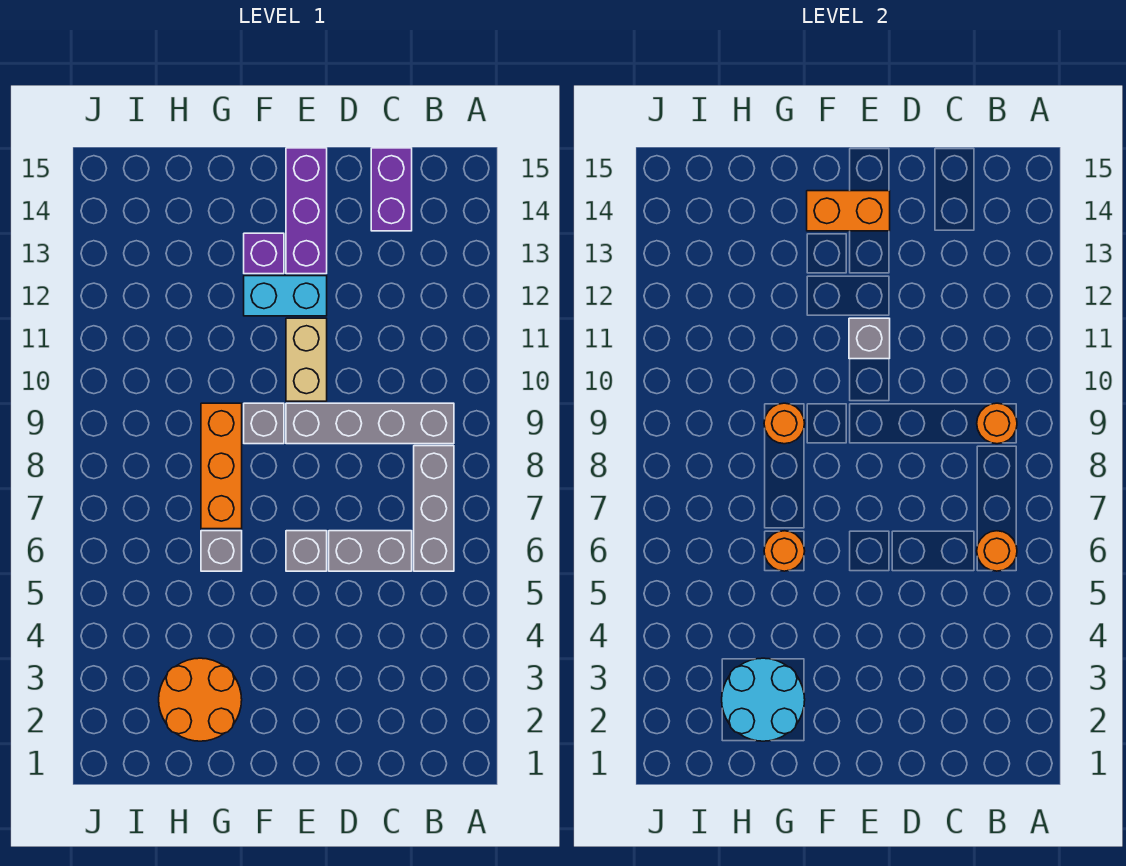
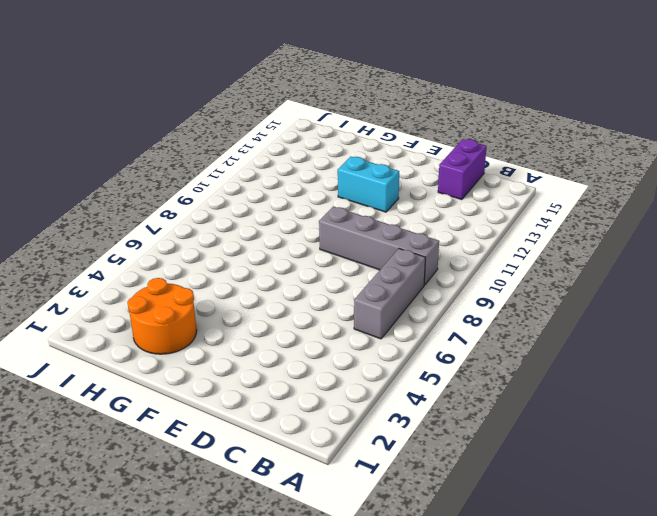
none -> grey 1x2 brick [329,531,412,571]
none -> grey 1x1 brick [286,531,327,571]
none -> tan 1x2 brick [286,318,327,401]

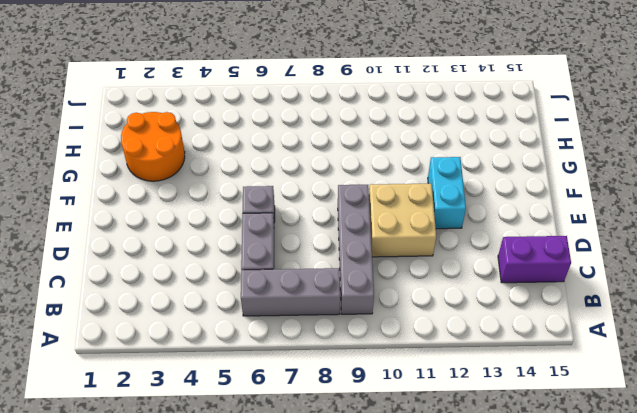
tan 2x2 brick [369,184,436,257] -> tan 1x2 brick [286,318,327,401]
none -> purple 1x3 brick [286,148,327,274]
none -> grey 1x1 brick [244,403,284,444]
none -> purple 1x1 brick [244,233,284,274]

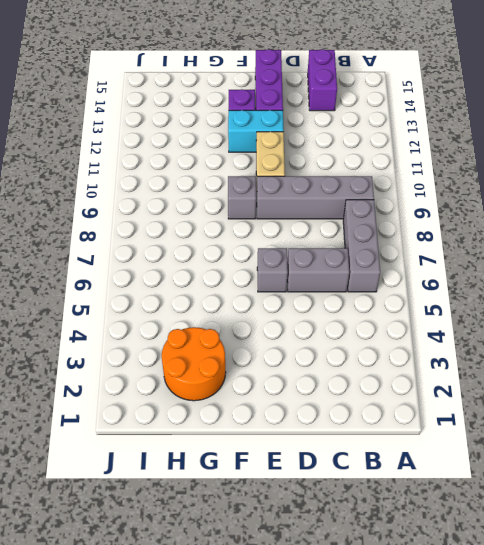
none -> grey 1x1 brick [201,531,242,571]
none -> orange 1x3 brick [201,403,242,529]
none -> orange 1x1 round brick [977,531,1017,571]

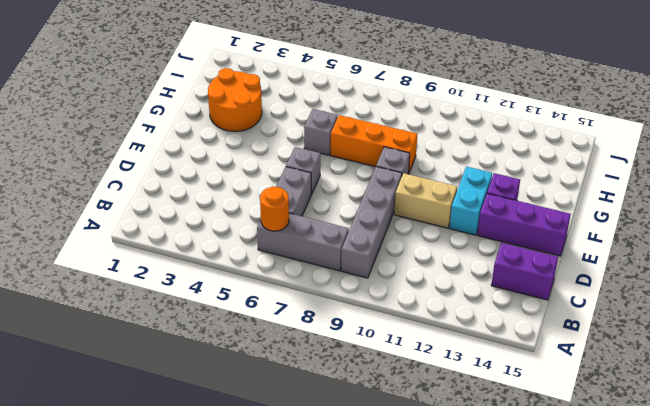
none -> orange 1x1 round brick [977,403,1017,444]
none -> grey 1x1 brick [849,318,890,359]
none -> orange 1x2 brick [807,191,890,231]

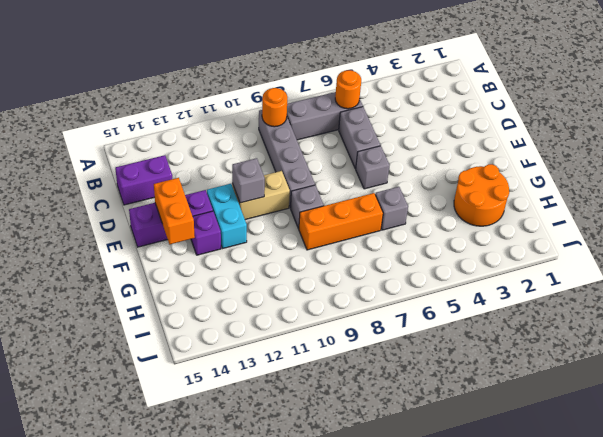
none -> cyan 2x2 round brick [722,658,805,741]
none -> orange 1x1 round brick [764,531,805,571]
none -> orange 1x1 round brick [764,403,805,444]

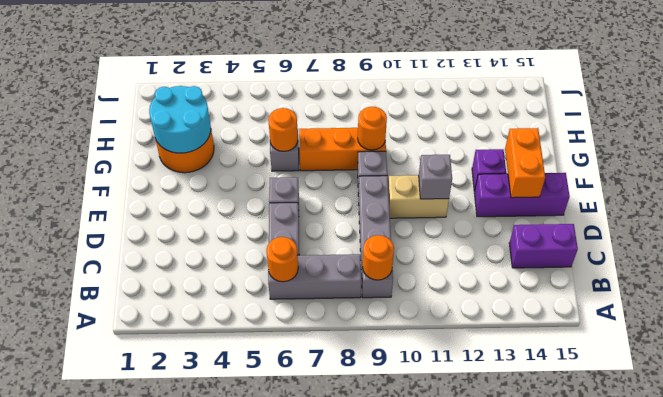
none -> cyan 1x2 brick [244,276,327,316]

